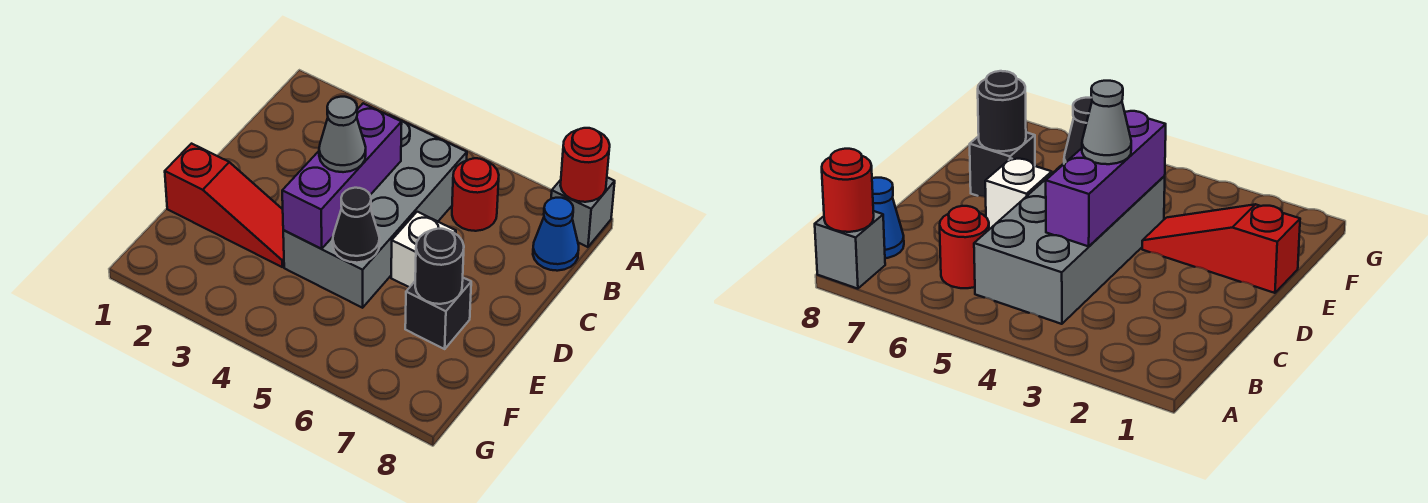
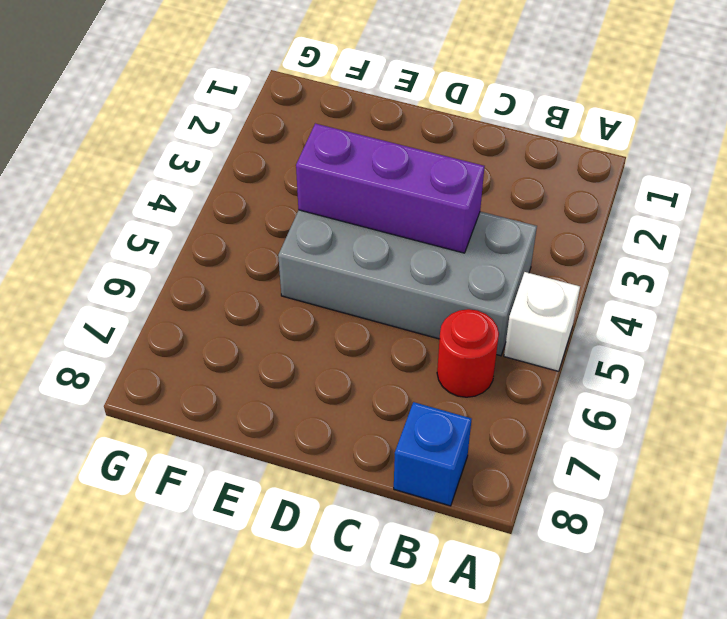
white 1x1 brick [504,272,580,371] -> white 1x1 brick moved to [391,212,456,287]
blue 1x1 brick [394,402,471,506] -> blue 1x1 cone [533,198,579,271]
none -> grey 1x1 brick [551,177,615,247]
none -> red 1x3 slope [165,144,284,267]
none -> black 1x1 brick [405,278,471,349]

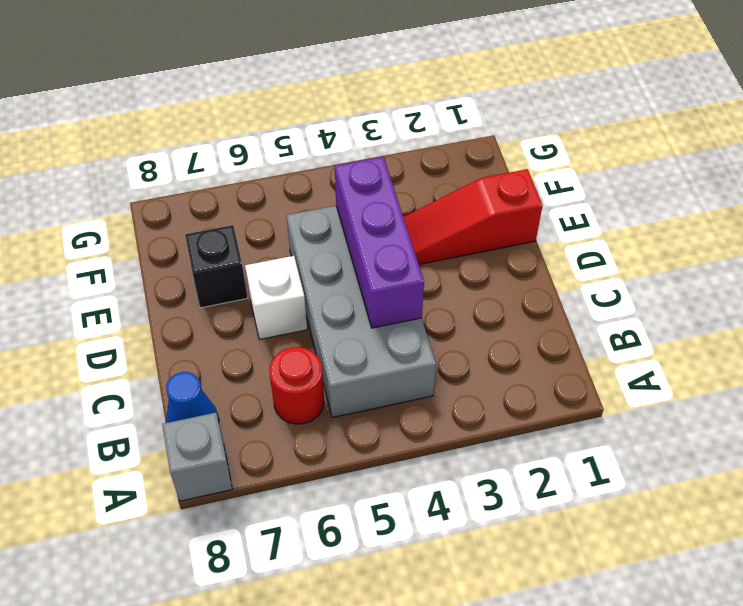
none -> red 1x1 round brick [560,128,610,202]
none -> black 1x1 cone [333,188,380,263]
none -> black 1x1 round brick [415,229,464,304]

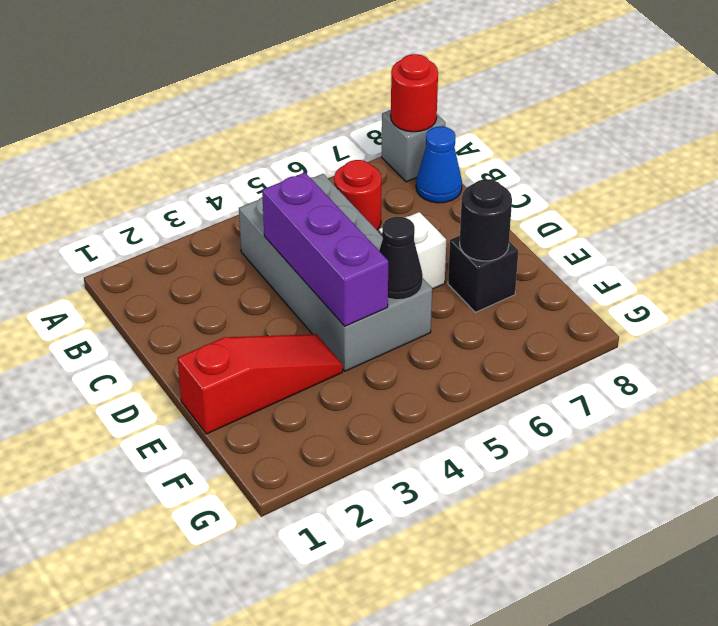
none -> grey 1x1 cone [319,97,366,172]

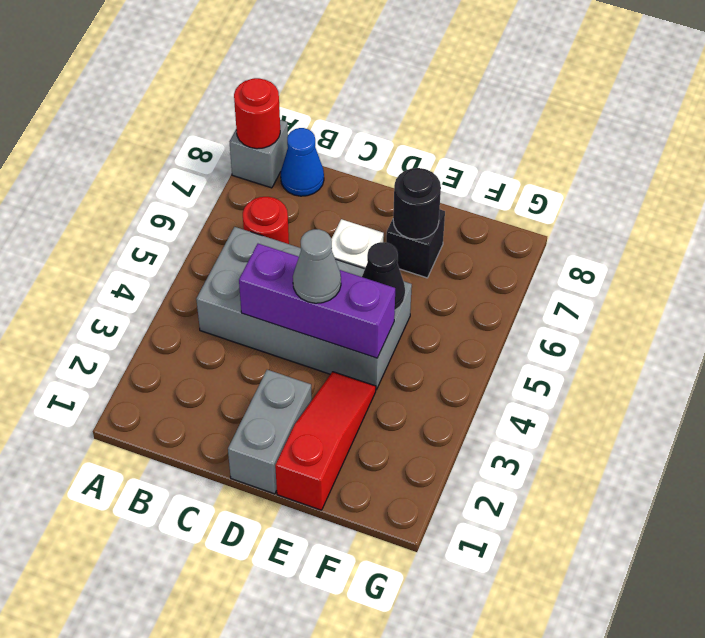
grey 1x2 brick [228,370,312,494] -> none

